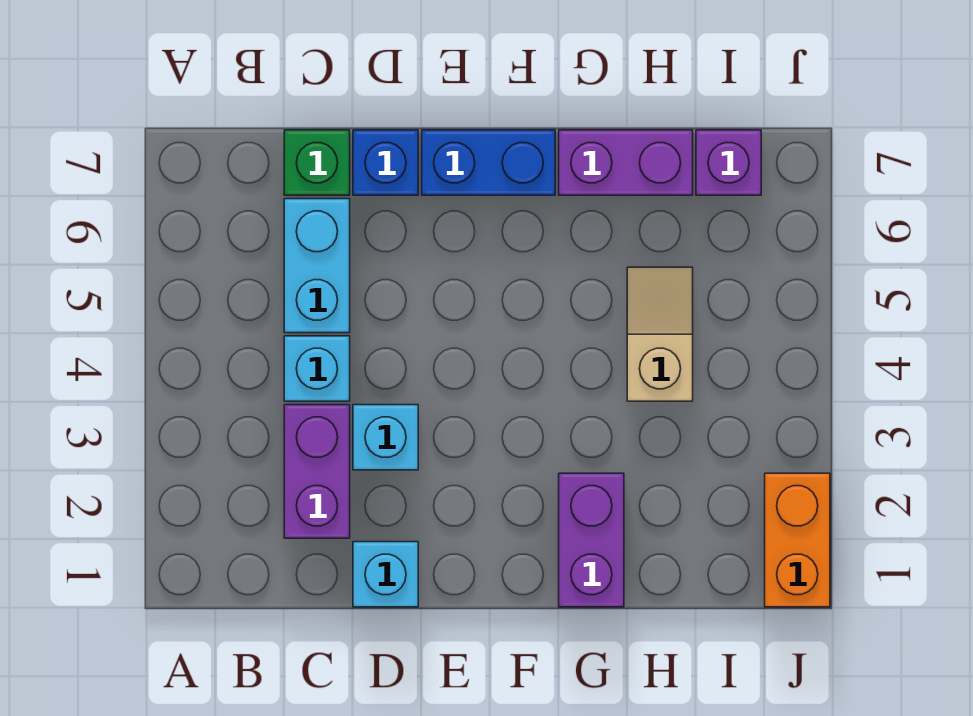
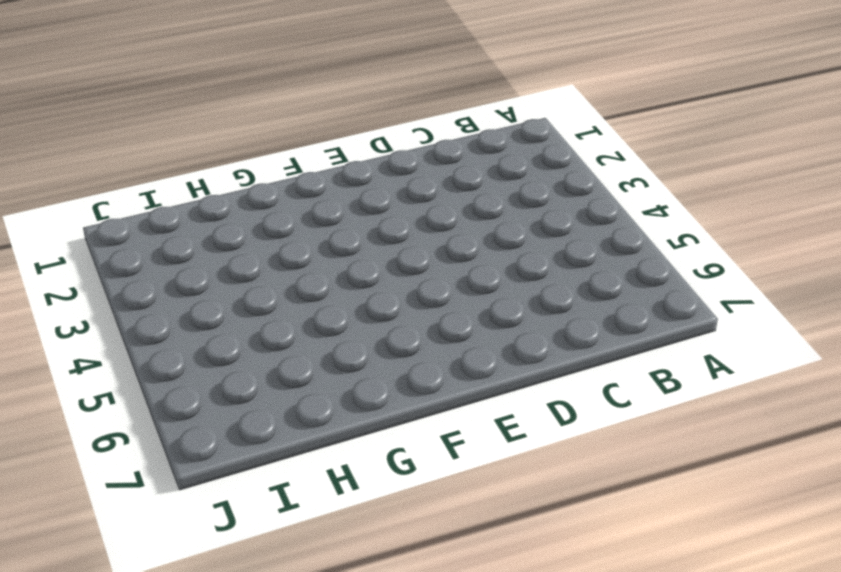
none -> purple 1x2 brick [284,405,350,538]
none -> cyan 1x1 brick [284,336,350,401]
none -> cyan 1x2 brick [284,199,350,333]

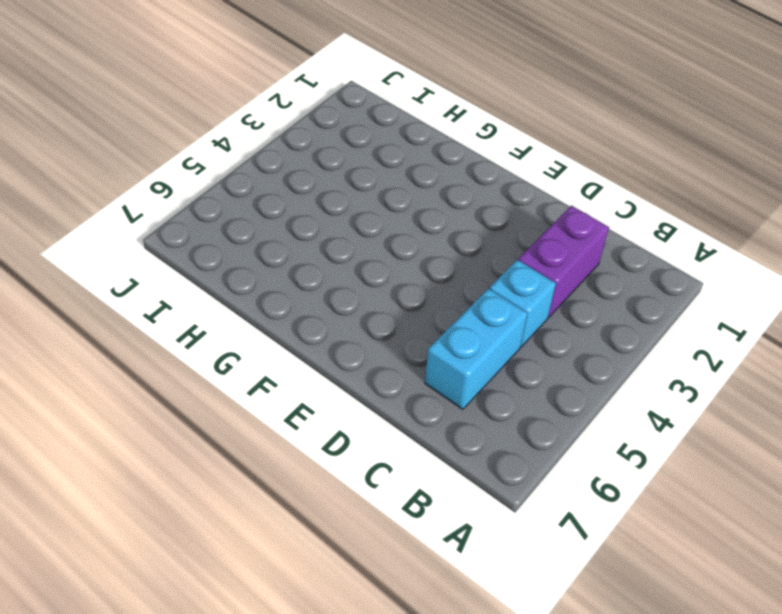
none -> green 1x1 brick [284,130,350,195]
none -> cyan 1x1 brick [353,542,418,607]
none -> cyan 1x1 brick [353,405,418,470]

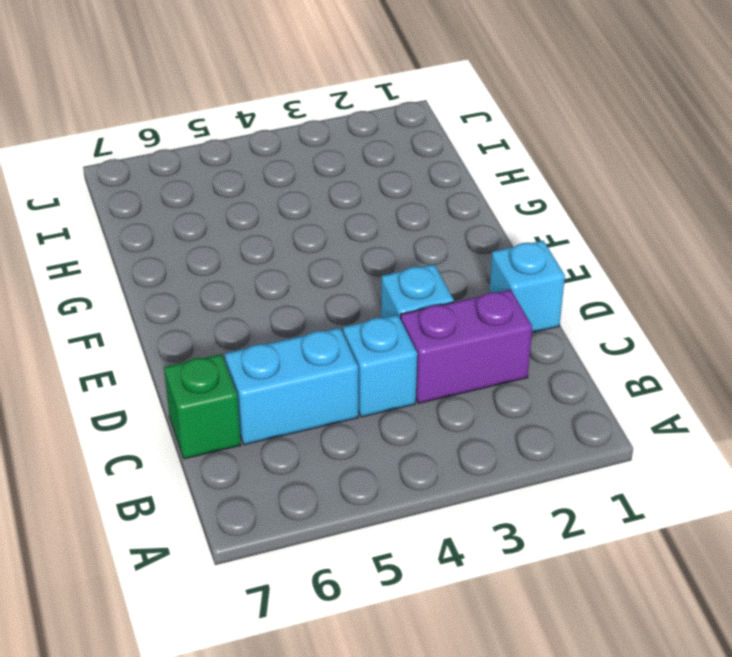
none -> blue 1x1 brick [353,130,418,195]
none -> blue 1x2 brick [422,130,555,195]
none -> purple 1x2 brick [559,473,624,607]

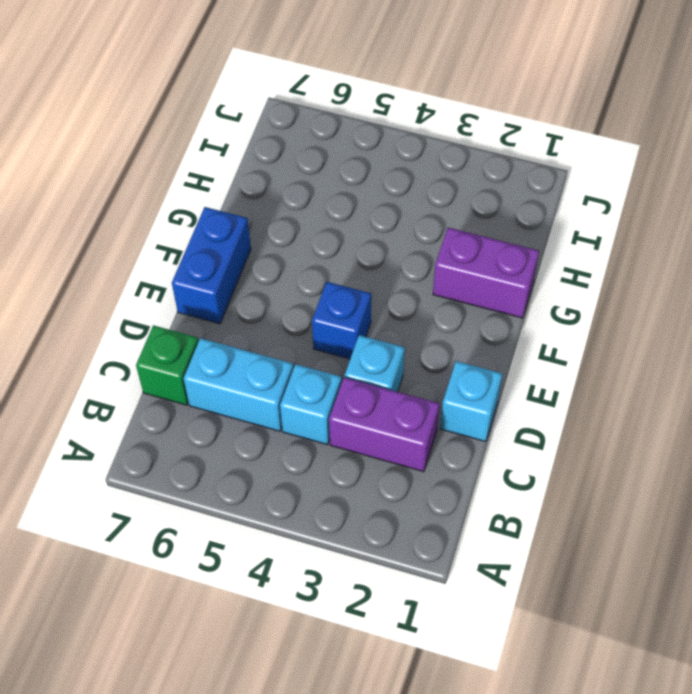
blue 1x1 brick [312,282,371,359] -> blue 1x1 brick moved to [353,130,418,195]
none -> purple 1x2 brick [559,130,693,195]
none -> tan 1x2 slope [627,267,693,401]
none -> purple 1x1 brick [696,130,761,195]

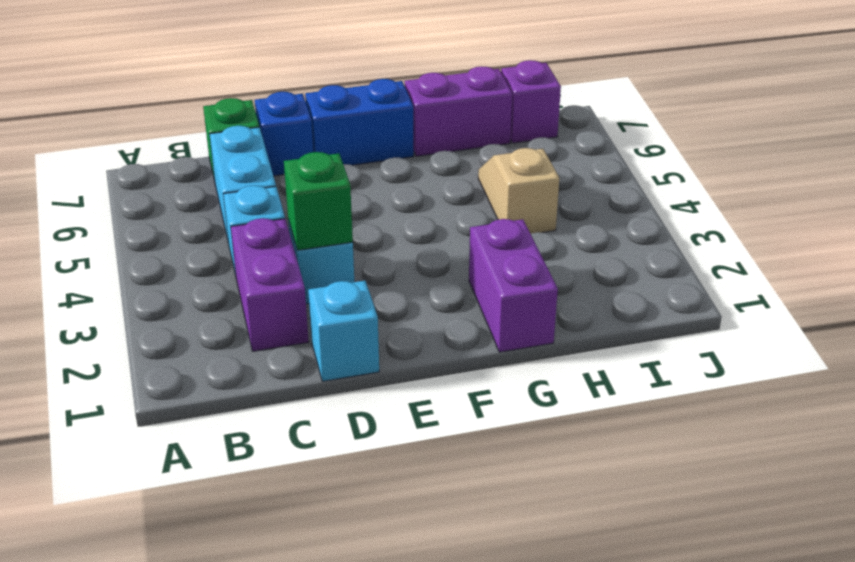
green 1x1 brick [284,152,353,250] -> none
none -> orange 1x2 brick [765,473,830,607]

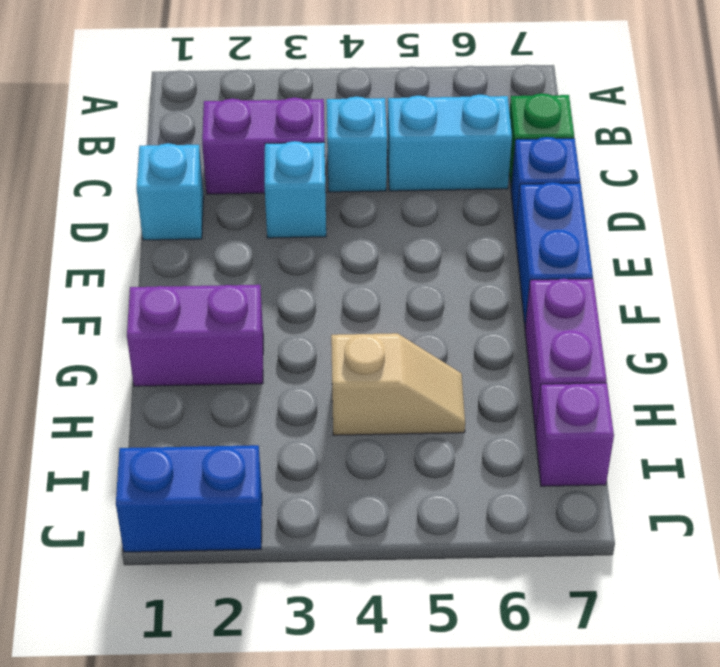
blue 1x2 brick [116,445,262,552] -> orange 1x2 brick [765,473,830,607]

